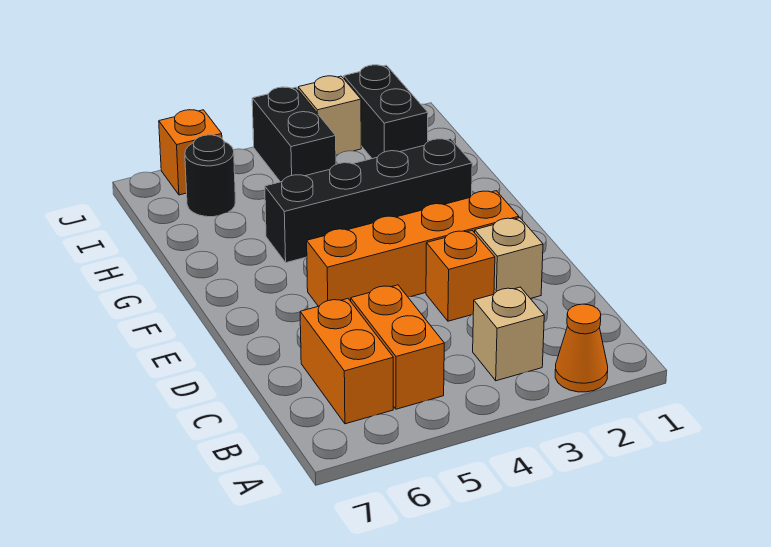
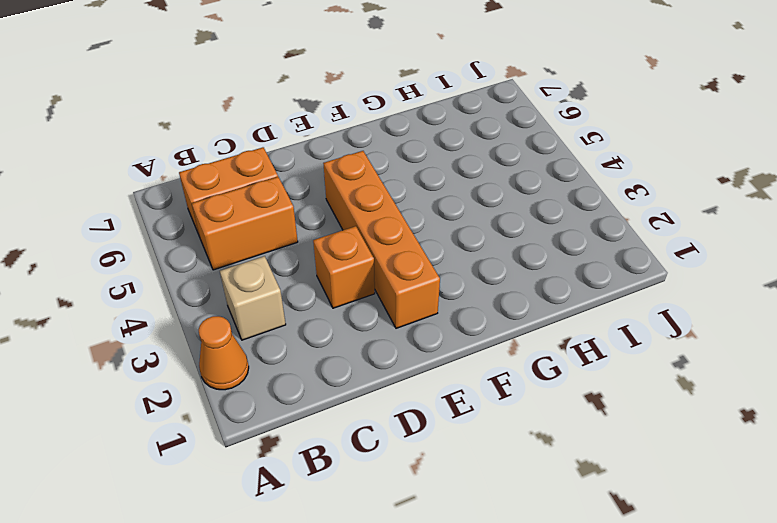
none -> tan 1x1 brick [475,218,543,299]
none -> black 1x4 brick [265,139,472,263]
none -> black 1x2 brick [344,65,428,159]

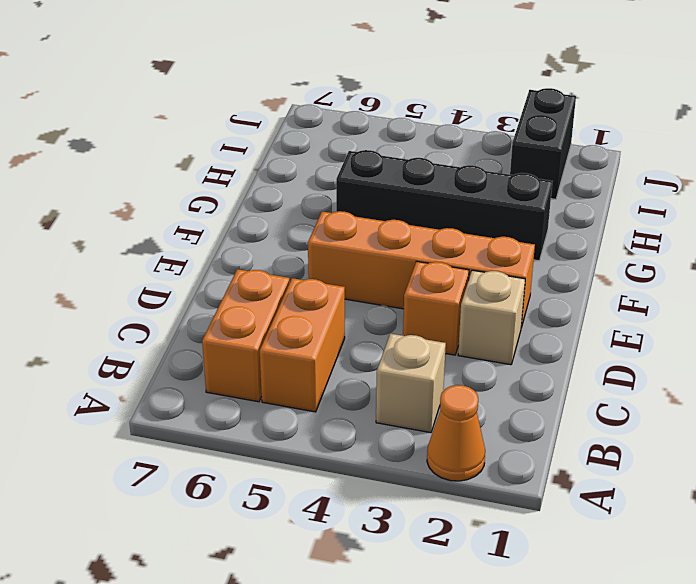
none -> black 1x2 brick [252,87,336,182]
none -> black 1x1 round brick [185,135,235,217]
none -> tan 1x1 brick [298,76,361,155]

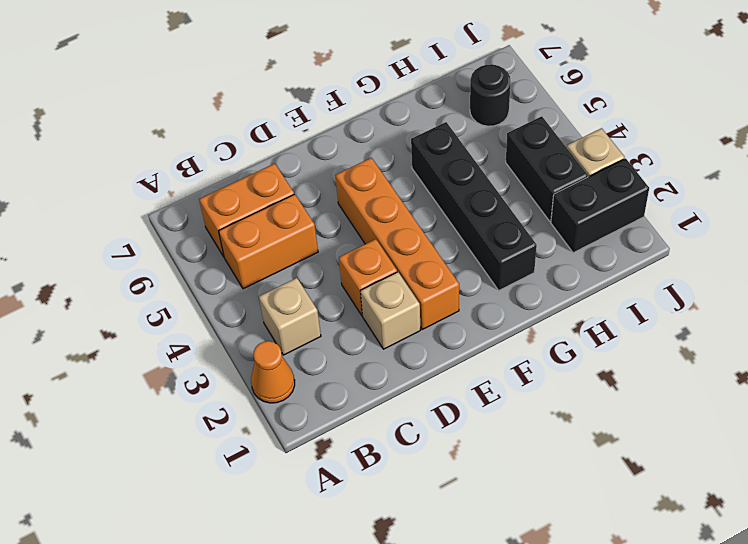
black 1x2 brick [506,116,588,221] -> black 1x2 brick turned to [252,87,336,182]
none -> orange 1x1 brick [159,110,222,195]

